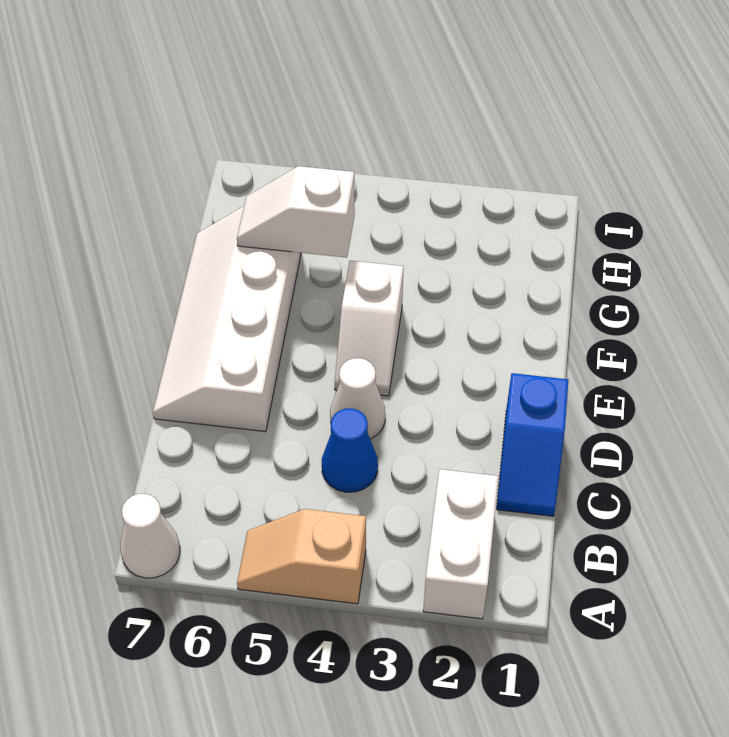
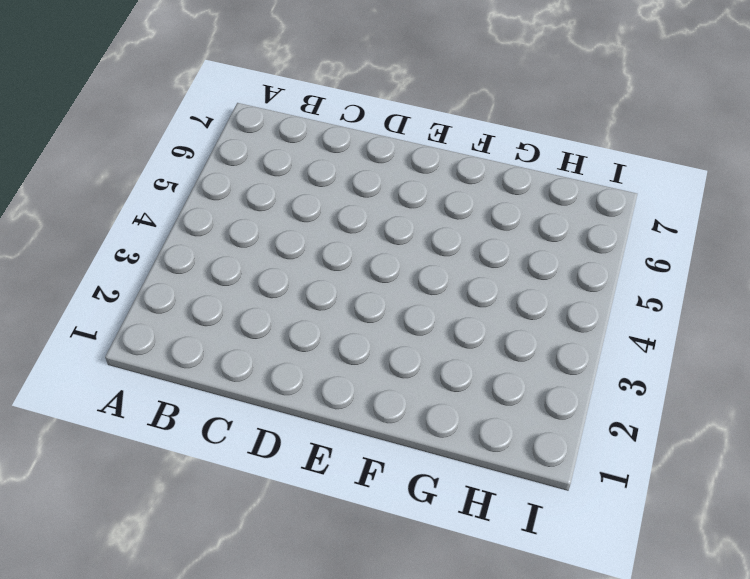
none -> white 1x2 brick [423,469,498,619]
none -> tan 1x2 slope [237,509,366,604]

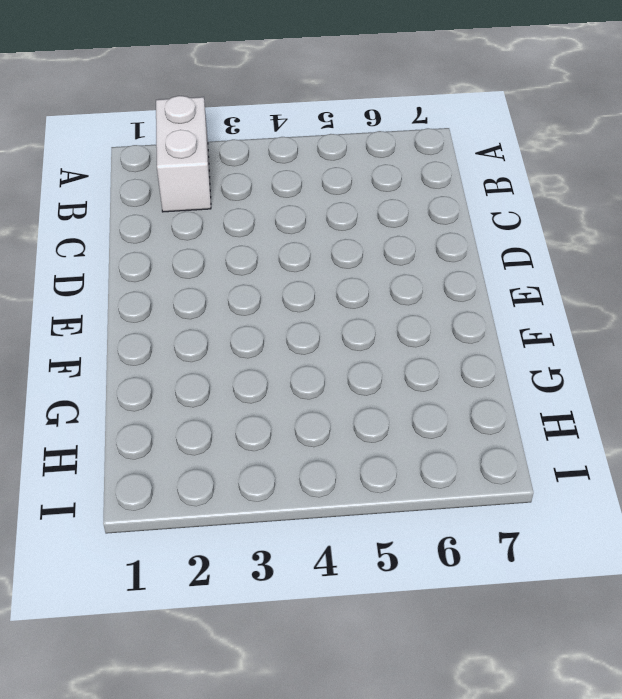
none -> tan 1x2 slope [237,509,366,604]
none -> white 1x1 cone [120,494,180,578]

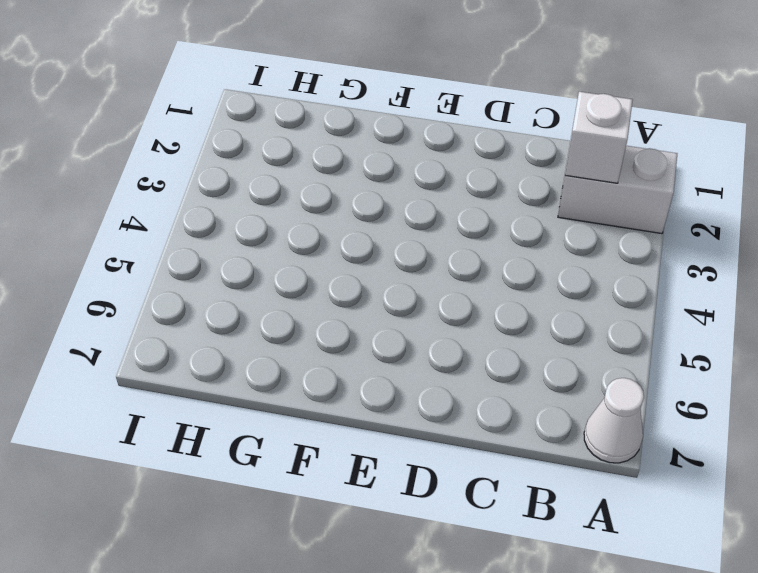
white 1x1 brick [565,92,633,183] -> none
none -> tan 1x2 slope [237,509,366,604]
none -> blue 1x2 slope [497,373,568,516]

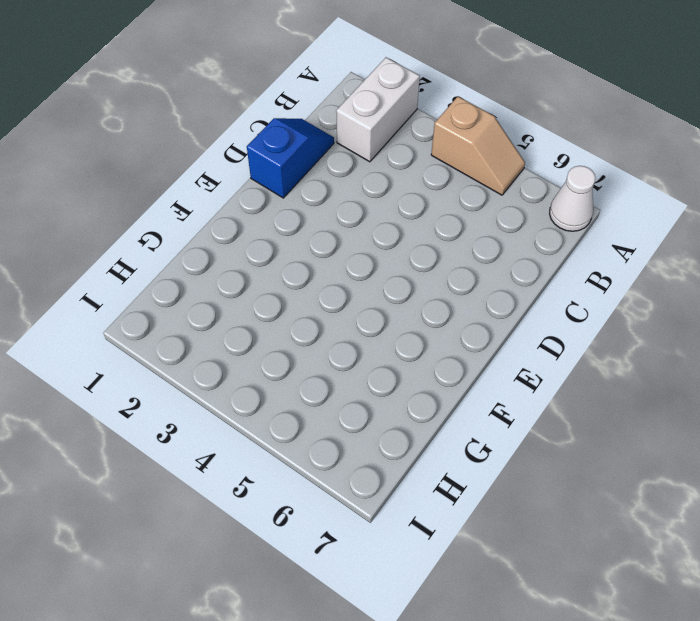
none -> blue 1x1 cone [322,408,378,492]
none -> white 1x1 cone [330,358,385,439]

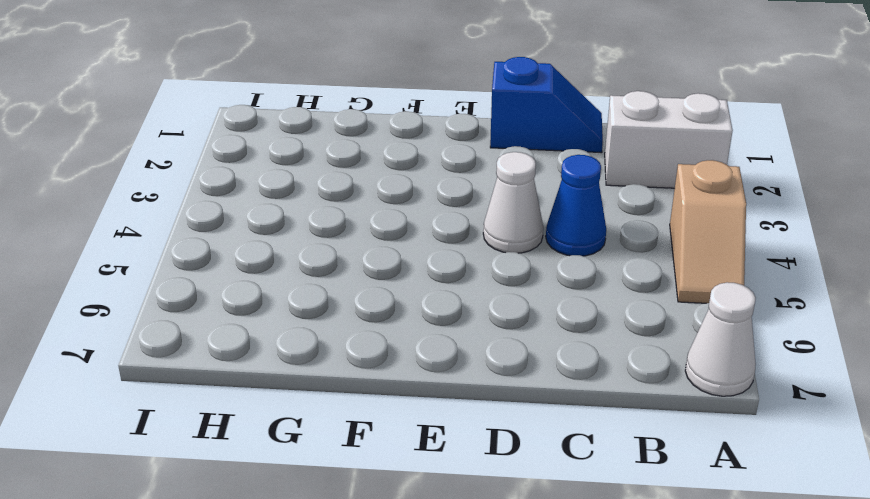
none -> white 2x4 slope [153,206,301,432]
none -> white 1x2 slope [335,261,404,396]

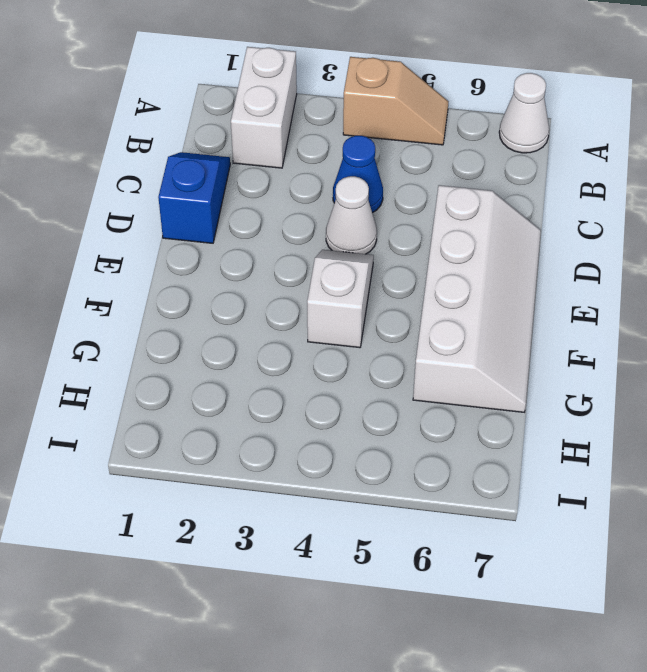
none -> white 1x2 slope [237,166,355,258]

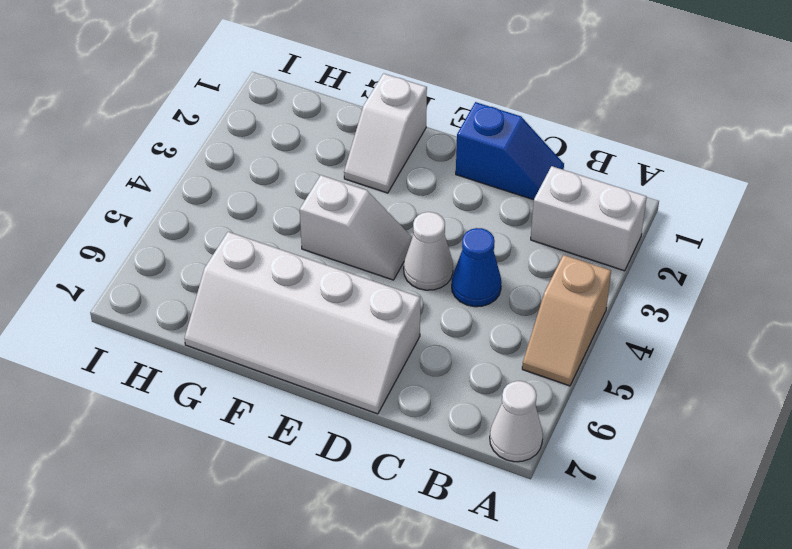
white 1x2 slope [344,73,427,193] -> white 1x2 slope moved to [237,166,355,258]

